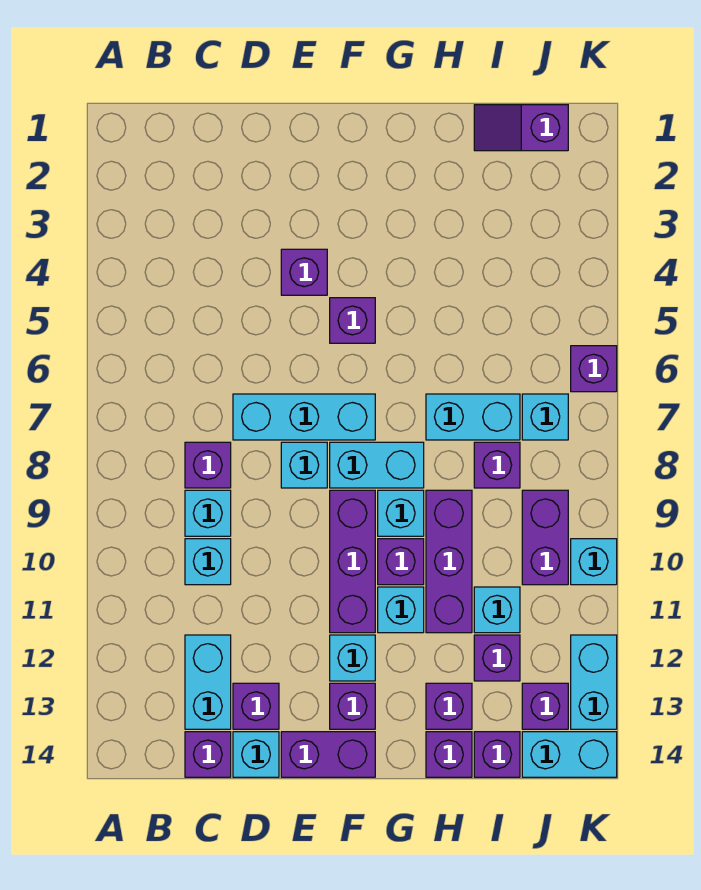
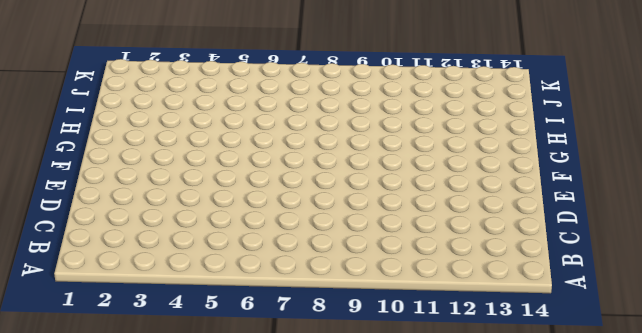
none -> purple 1x1 brick [185,442,231,488]
none -> cyan 1x1 brick [185,490,231,536]
none -> cyan 1x1 brick [185,539,231,585]
none -> cyan 1x2 brick [185,635,231,729]

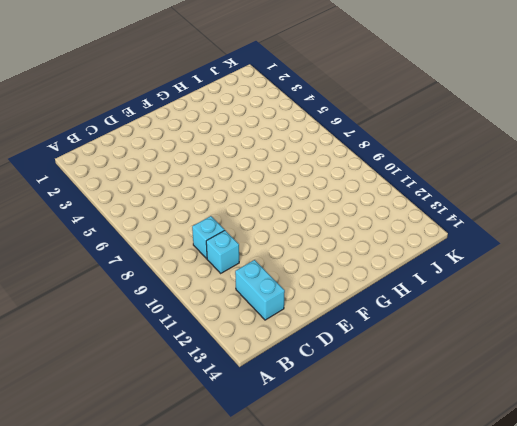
none -> purple 1x1 brick [185,442,231,488]
none -> purple 1x1 brick [185,732,231,777]
none -> cyan 1x3 brick [233,394,375,440]
none -> purple 1x1 brick [233,683,279,729]

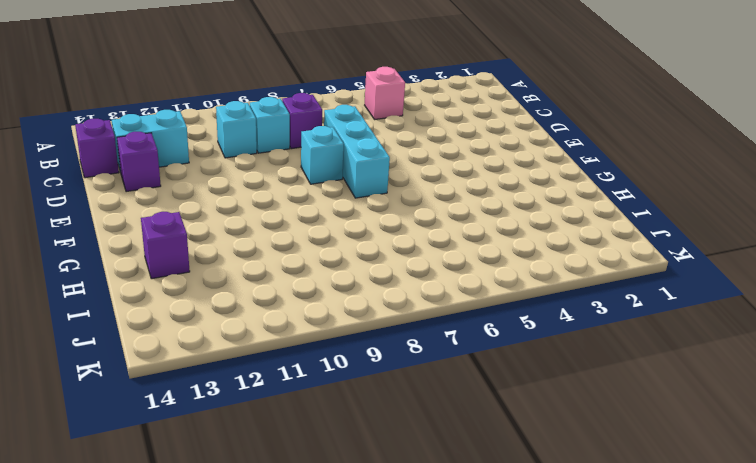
pink 1x1 brick [365,67,405,119] -> none
none -> cyan 1x1 brick [233,732,279,777]
none -> purple 1x1 brick [281,249,327,295]
none -> purple 1x2 brick [281,732,375,777]
none -> purple 1x1 brick [330,298,375,343]

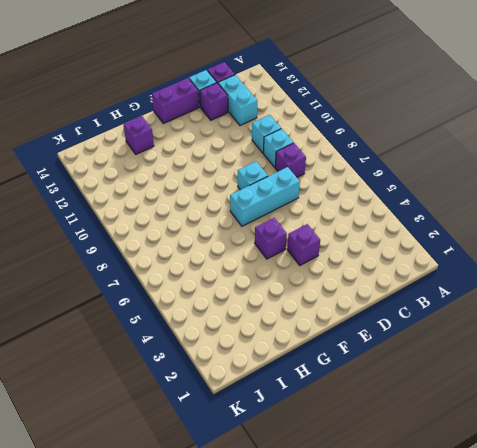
none -> cyan 1x2 brick [330,442,424,488]
none -> purple 1x3 brick [330,490,375,633]
none -> cyan 1x1 brick [330,635,375,681]
none -> purple 1x1 brick [330,683,375,729]

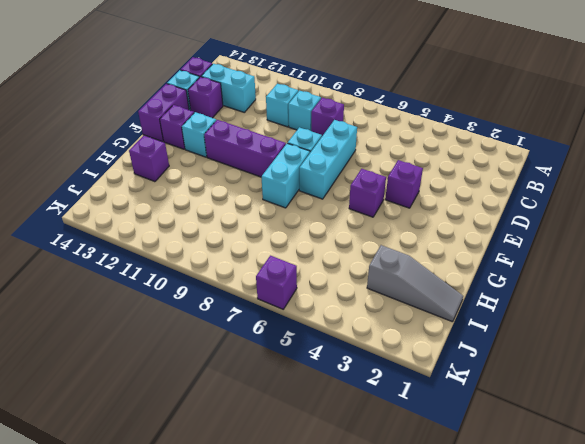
grey 1x3 slope [367,245,463,322] -> purple 1x2 slope [474,105,568,151]
none -> cyan 1x1 brick [378,490,424,536]
none -> purple 1x1 brick [378,539,424,585]
none -> cyan 1x1 brick [378,587,424,633]
none -> cyan 1x2 brick [426,394,520,440]

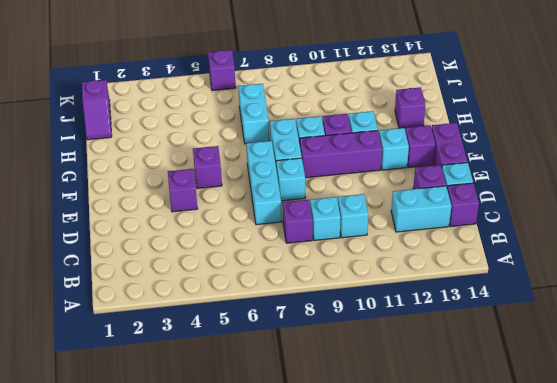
none -> purple 1x3 brick [426,490,472,633]
none -> purple 1x1 brick [426,732,472,777]
none -> purple 1x1 brick [474,442,520,488]
none -> cyan 1x1 brick [474,587,520,633]

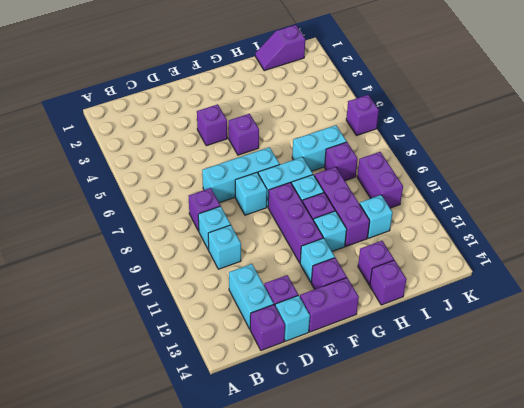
none -> purple 1x1 brick [474,635,520,681]
none -> purple 1x1 brick [474,732,520,777]
none -> cyan 1x1 brick [522,394,568,440]
none -> purple 1x1 brick [522,683,568,729]

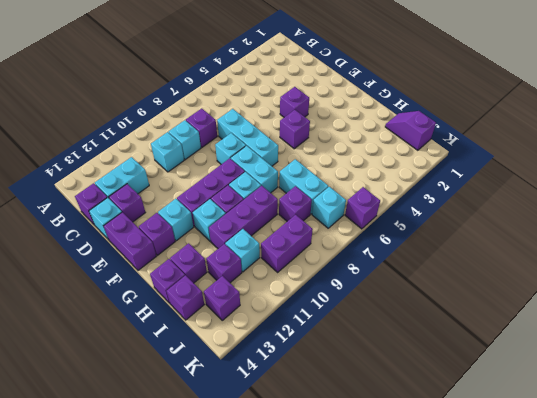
none -> cyan 1x2 brick [522,732,617,777]
none -> cyan 1x1 brick [571,539,617,585]
none -> cyan 1x2 brick [571,635,617,729]

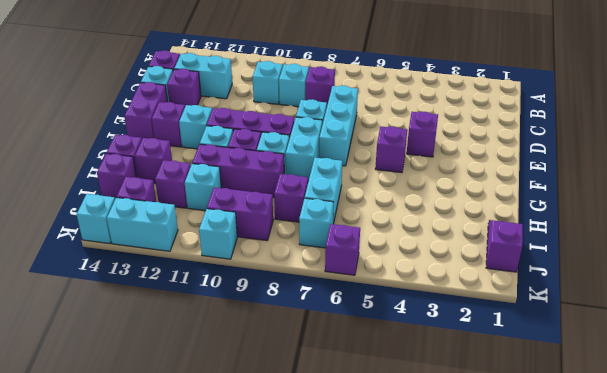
cyan 1x1 brick [77,194,115,244] -> cyan 1x2 brick [522,732,617,777]

